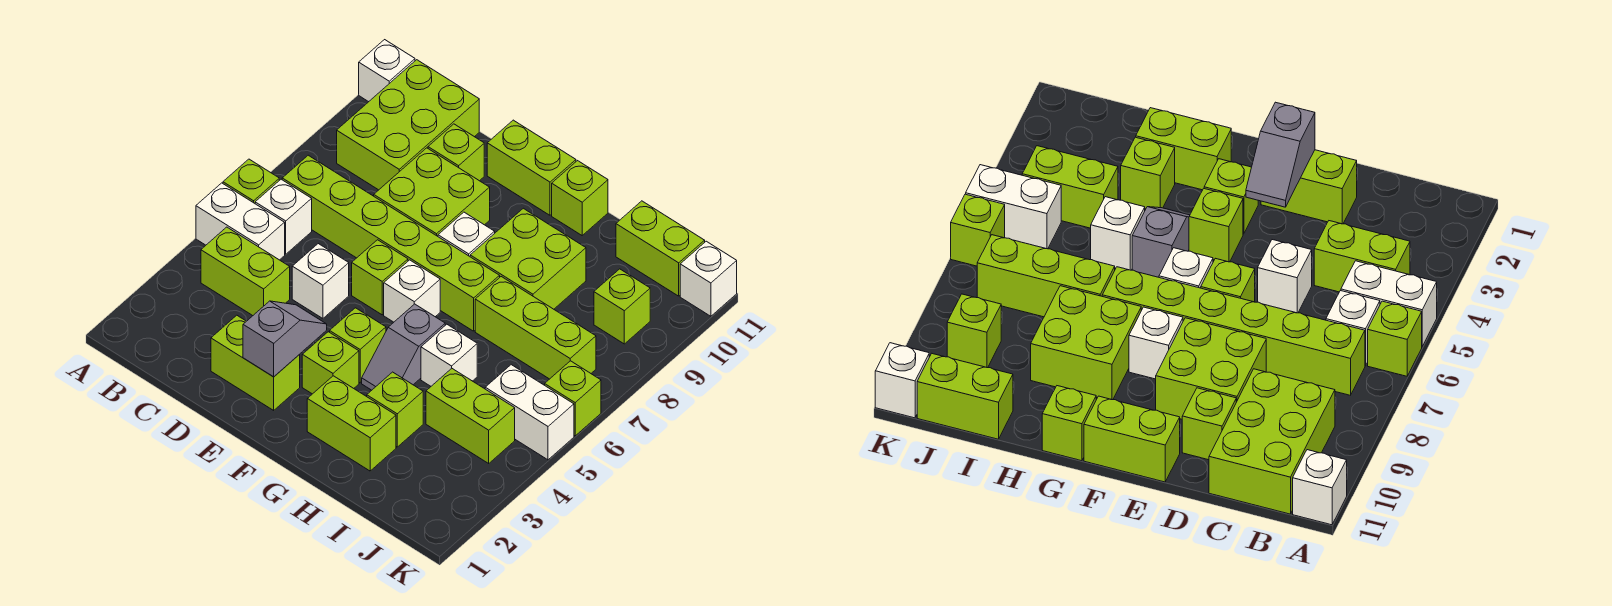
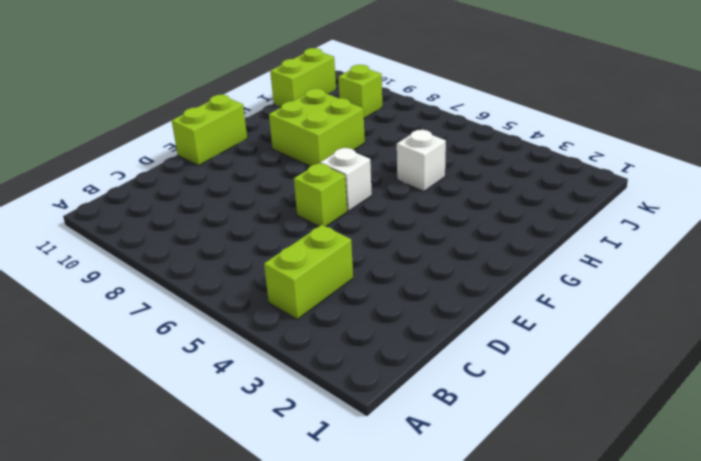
none -> white 1x2 brick [196,183,285,260]
none -> lime 1x1 brick [223,159,279,203]
none -> white 1x1 brick [359,40,415,102]
none -> white 1x1 brick [255,179,312,254]

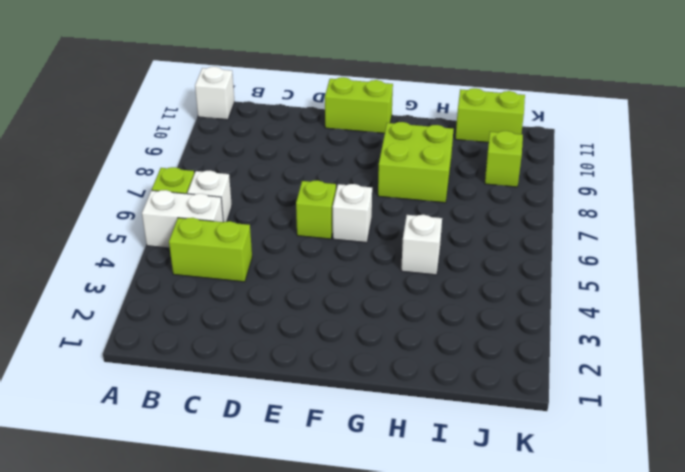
none -> lime 1x6 brick [282,155,500,331]
none -> lime 2x3 brick [337,60,479,190]
none -> lime 1x2 brick [211,315,300,410]
none -> white 1x1 brick [292,244,349,318]

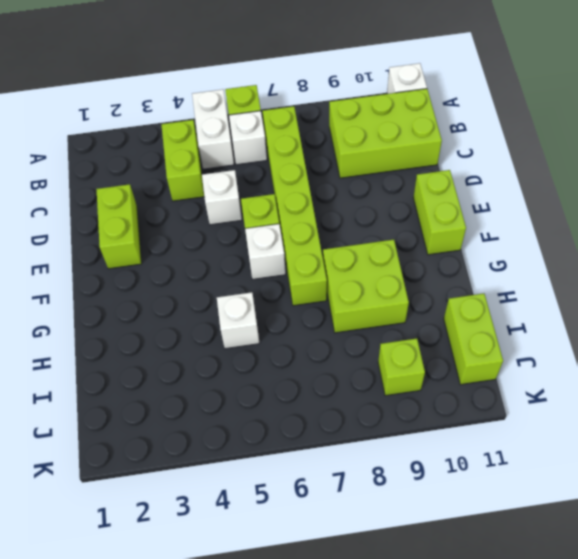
none -> lime 2x2 brick [374,148,490,236]
none -> lime 1x1 brick [428,124,484,181]
none -> lime 1x1 brick [302,332,359,394]
none -> lime 1x1 brick [330,308,386,383]

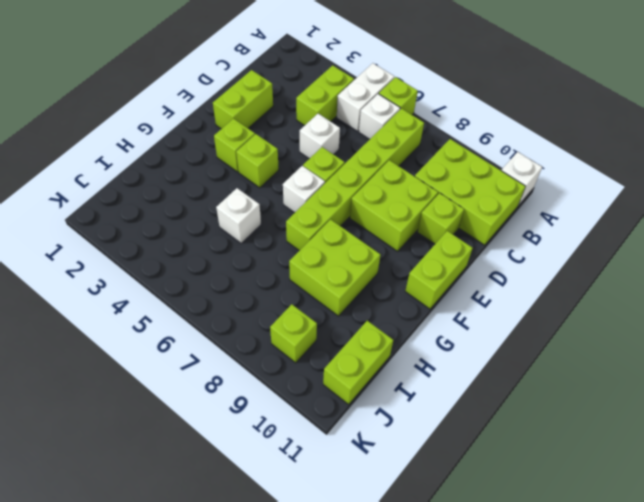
none -> white 1x1 brick [438,212,495,256]
none -> lime 1x2 brick [307,376,396,471]
none -> grey 1x2 slope [362,304,445,390]
none -> lime 1x1 brick [552,161,608,235]

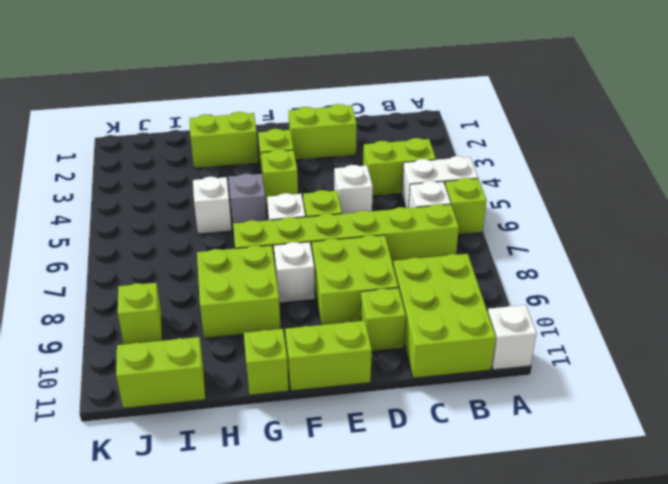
none -> lime 1x1 brick [367,372,423,447]
none -> lime 1x3 brick [475,277,596,379]
none -> lime 1x2 brick [426,369,515,463]
none -> white 1x2 brick [485,365,574,460]

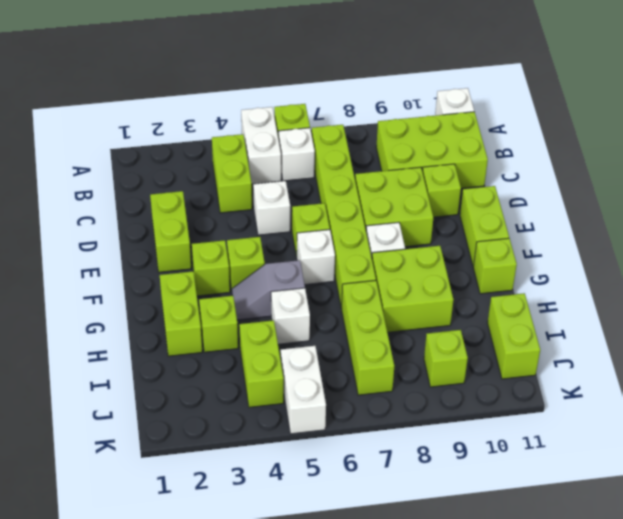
none -> lime 1x1 brick [545,361,601,436]
none -> white 1x1 brick [680,241,737,316]
none -> grey 1x2 slope [243,301,327,377]

